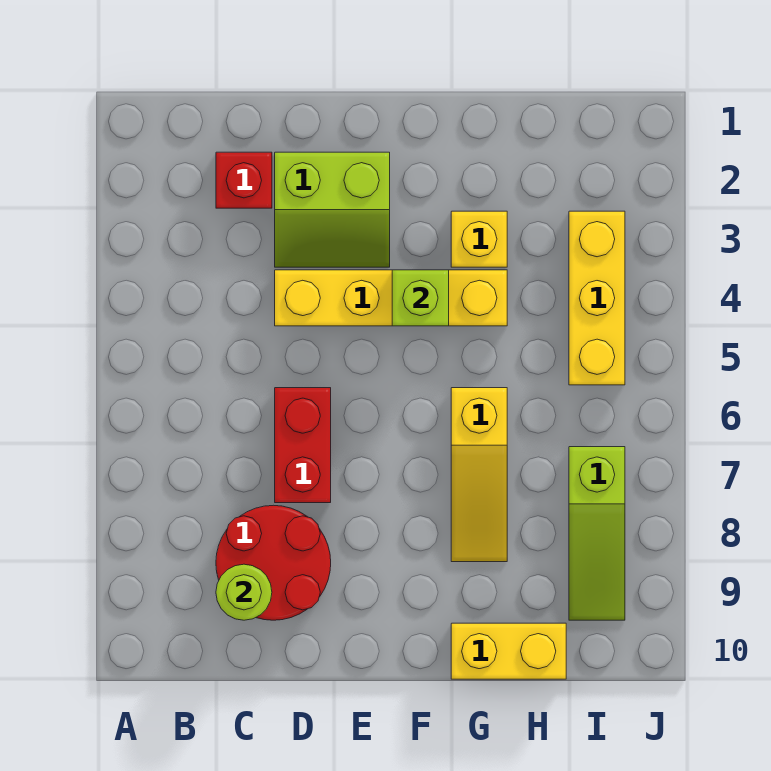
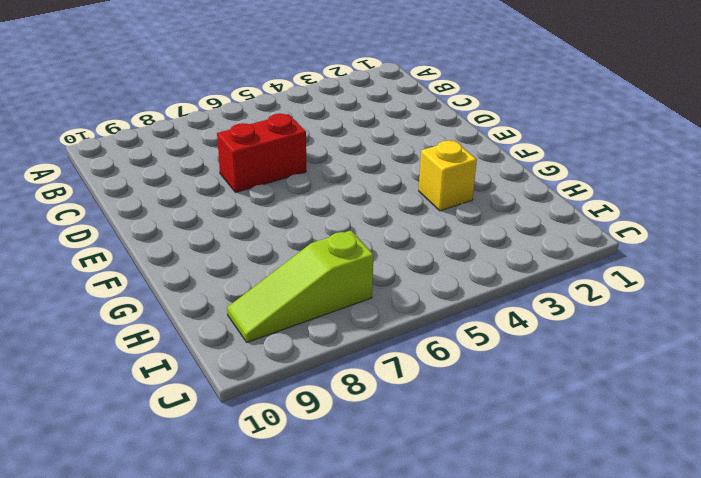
none -> red 1x1 brick [216,152,272,208]
none -> red 2x2 round brick [216,505,331,620]
none -> lime 2x2 slope [275,152,390,267]

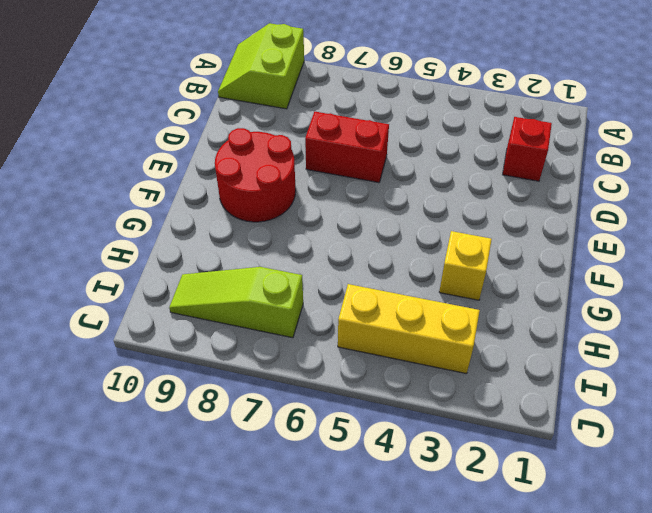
lime 2x2 slope [218,23,304,109] -> lime 2x2 slope moved to [275,152,390,267]
red 2x2 round brick [215,128,296,222] -> red 2x2 round brick moved to [216,505,331,620]
none -> yellow 1x4 brick [275,270,507,326]
none -> yellow 1x3 slope [451,388,507,562]
none -> yellow 1x2 brick [451,623,566,679]

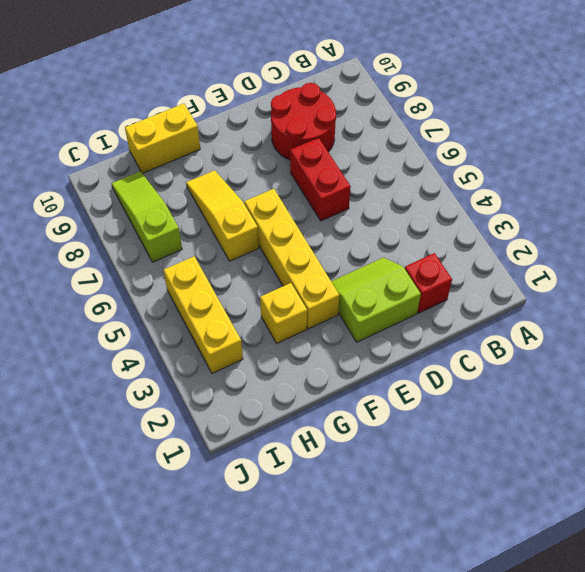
yellow 1x4 brick [244,189,339,329] -> yellow 1x4 brick turned to [275,270,507,326]
none -> lime 1x1 round brick [216,564,272,620]
none -> lime 1x1 brick [392,270,449,326]

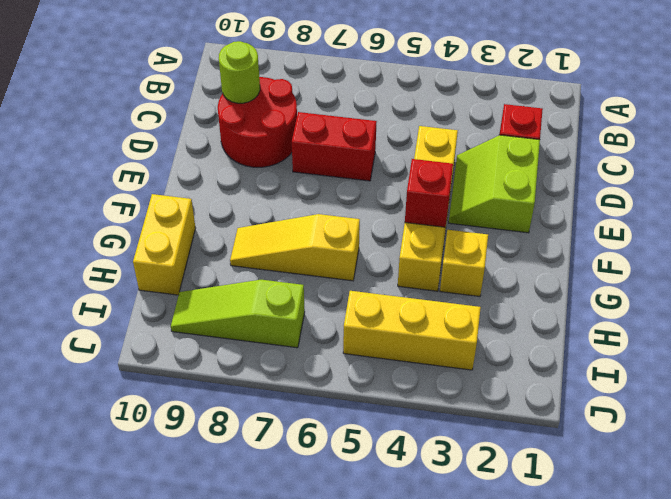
red 1x1 brick [405,159,453,227] -> lime 1x1 brick [392,270,449,326]

